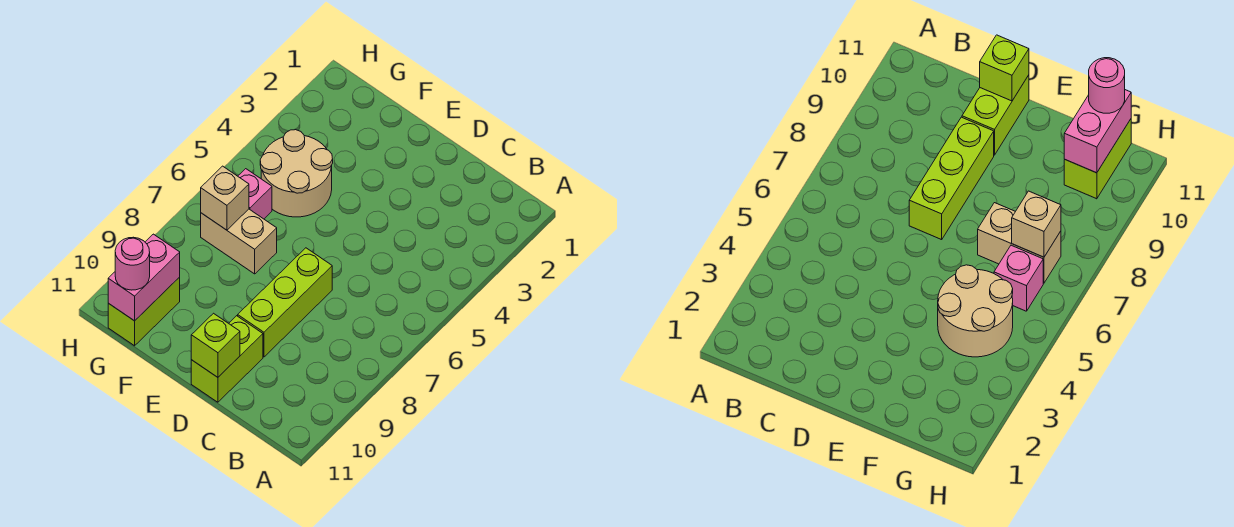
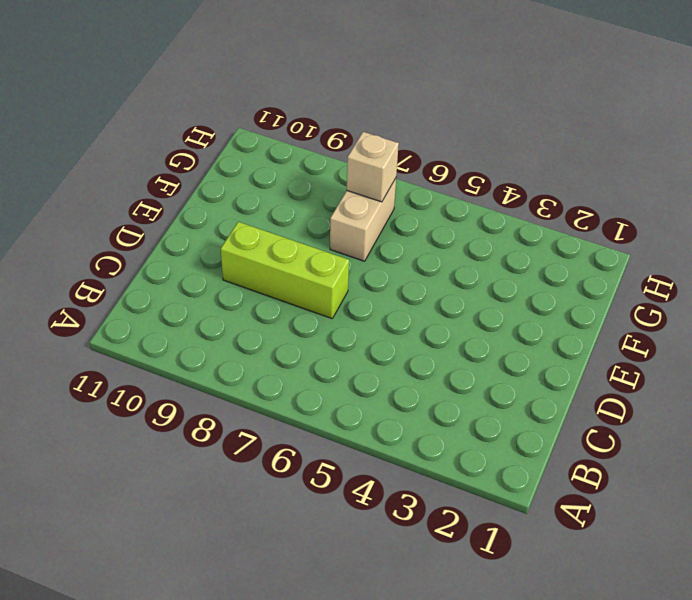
none -> lime 1x2 brick [191,316,263,402]
none -> tan 2x2 round brick [260,130,333,217]

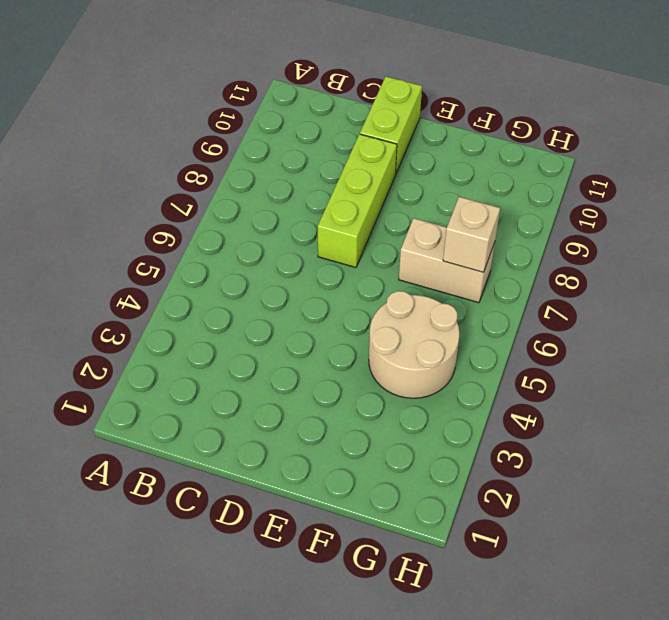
none -> pink 1x1 brick [238,169,272,219]
none -> lime 1x2 brick [108,277,180,346]

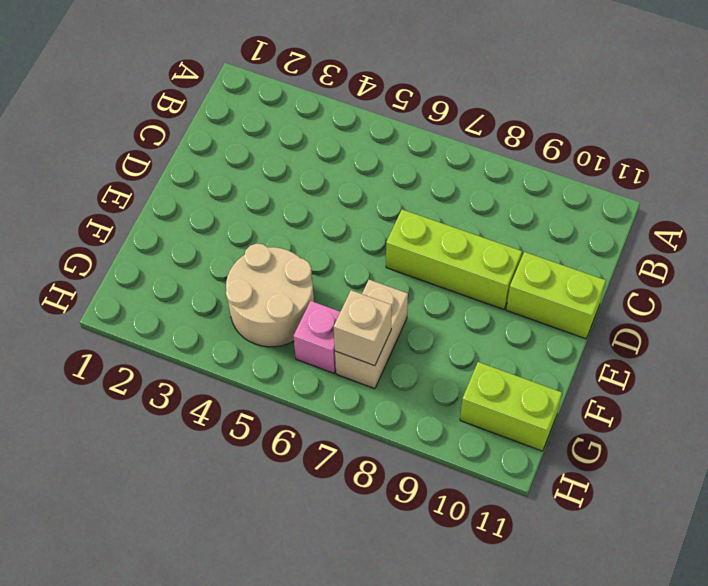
none -> lime 1x1 brick [191,313,240,377]
none -> pink 1x2 brick [108,234,180,321]

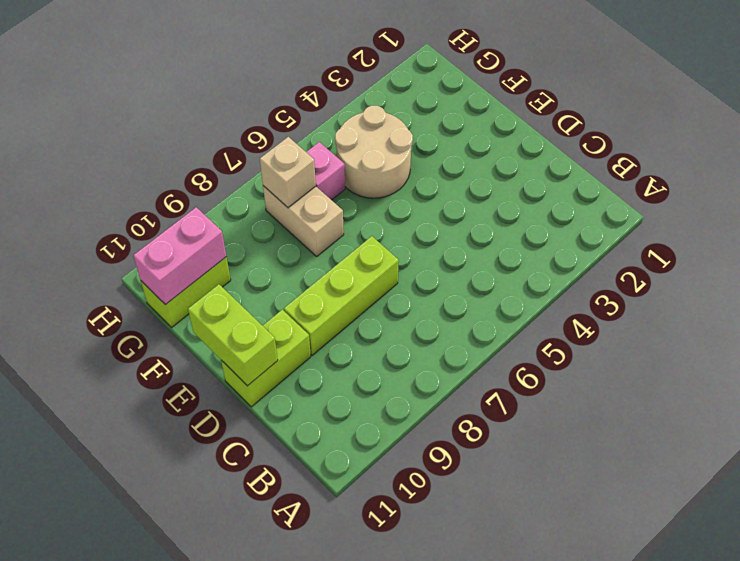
lime 1x2 brick [188,284,278,386] -> lime 1x1 brick [191,313,240,377]
none -> pink 1x1 round brick [115,237,150,290]

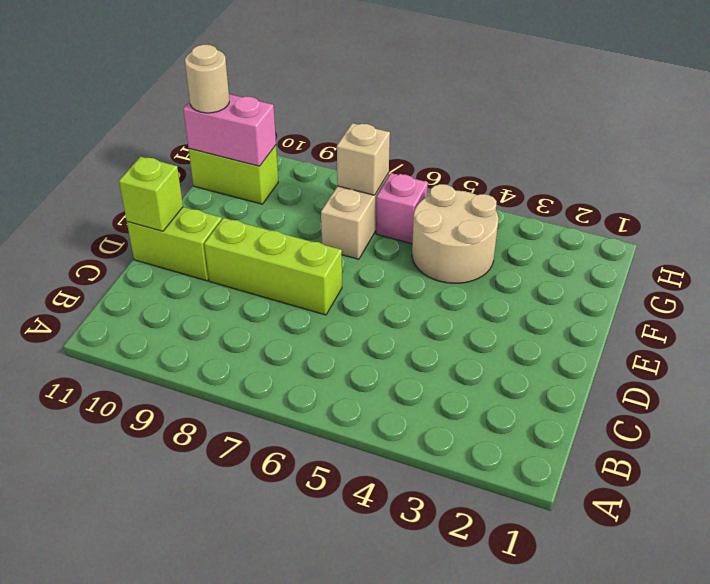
tan 1x1 round brick [185,45,229,113] -> pink 1x1 round brick [115,237,150,290]

